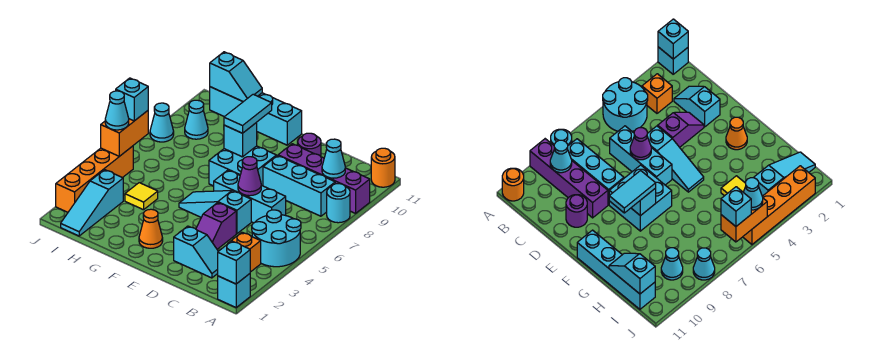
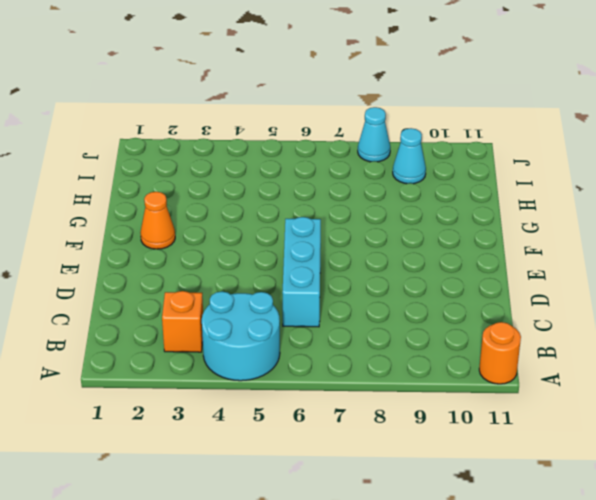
none -> cyan 1x1 brick [218,274,250,307]
none -> cyan 1x1 round brick [327,184,350,223]
none -> purple 1x4 brick [278,144,370,213]

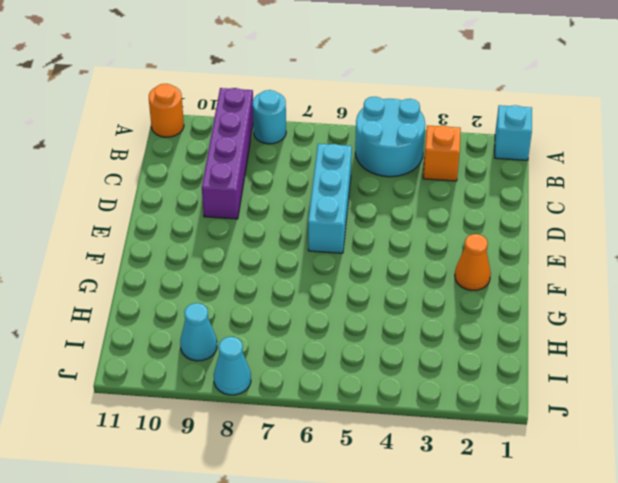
none -> cyan 1x3 brick [263,156,335,216]
none -> cyan 1x2 slope [174,226,218,278]
none -> purple 1x2 slope [196,203,236,249]

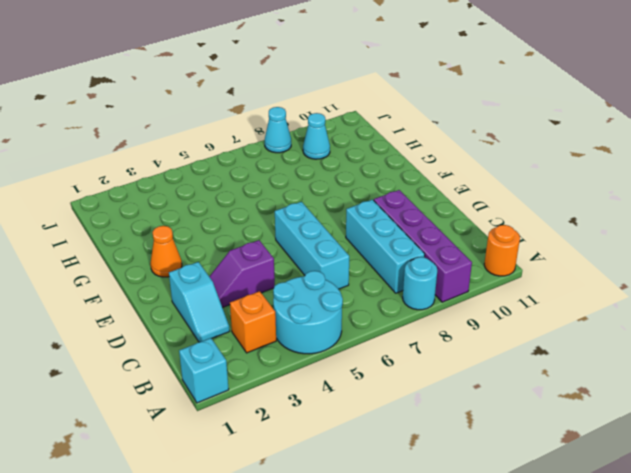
none -> cyan 1x3 slope [179,191,251,234]
none -> purple 1x1 round brick [298,133,321,156]
none -> cyan 2x2 brick [209,146,276,186]

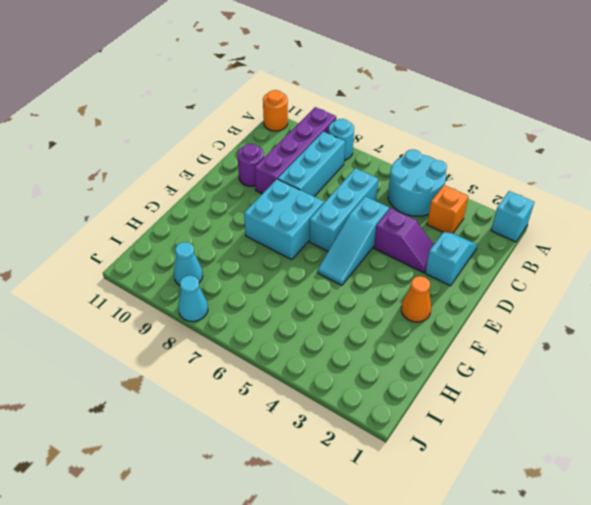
none -> cyan 1x4 brick [210,87,302,145]
none -> yellow 1x1 tile [125,183,158,210]
none -> cyan 1x3 slope [61,170,123,236]

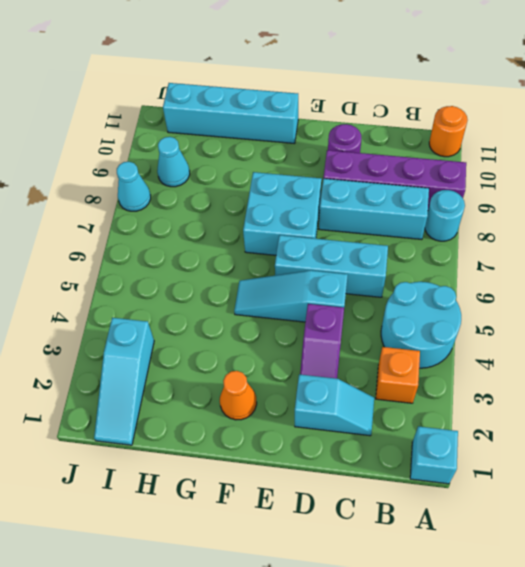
none -> yellow 1x1 tile [125,183,158,210]
none -> orange 1x4 brick [56,146,133,212]
none -> cyan 1x1 brick [218,241,250,284]

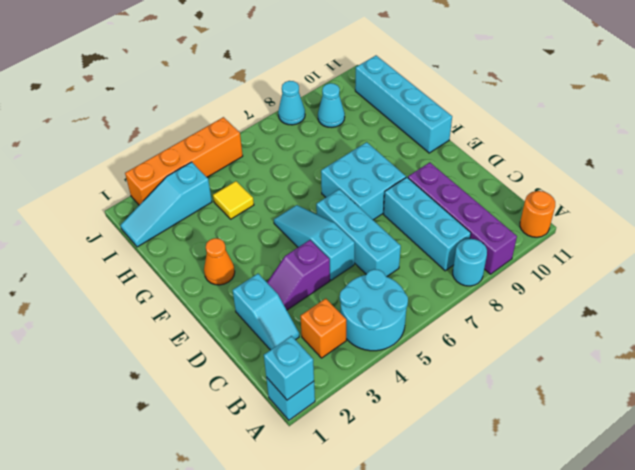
none -> purple 1x1 round brick [298,133,321,156]
none -> cyan 1x1 cone [322,139,345,178]
none -> purple 1x1 cone [238,157,261,196]

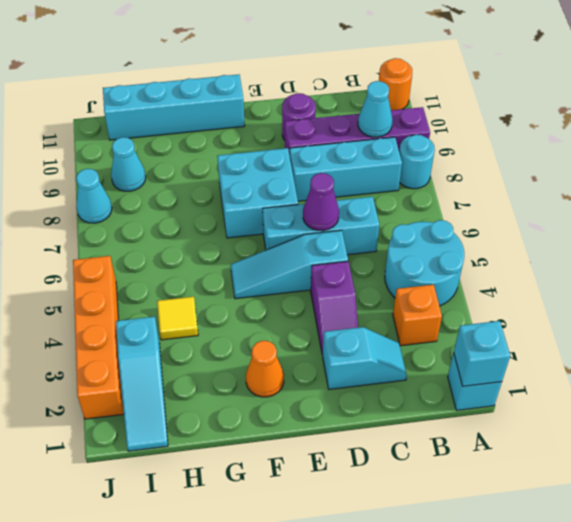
none -> cyan 1x1 brick [224,123,257,157]
none -> cyan 1x2 slope [210,52,262,102]
none -> orange 1x2 brick [101,111,148,156]

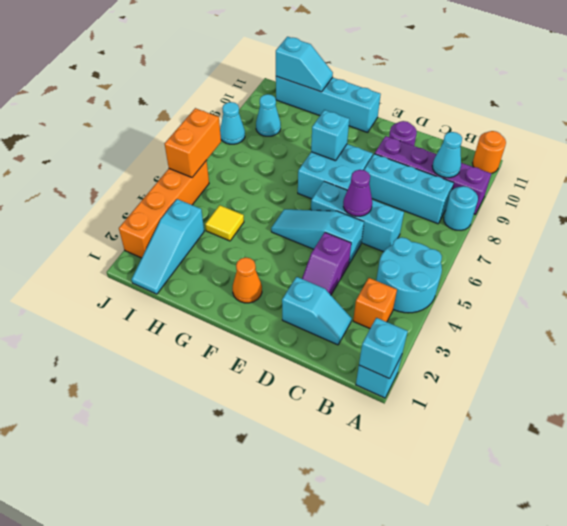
none -> cyan 1x2 tile [224,94,272,133]
none -> cyan 1x1 cone [105,91,129,130]
none -> cyan 1x1 brick [116,78,148,121]

